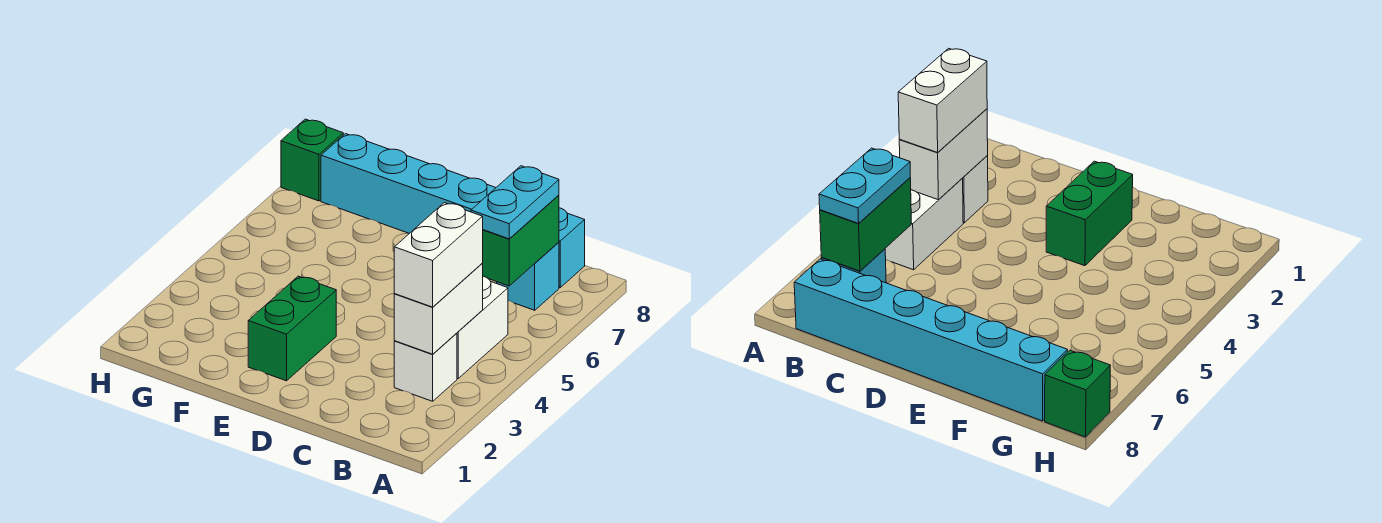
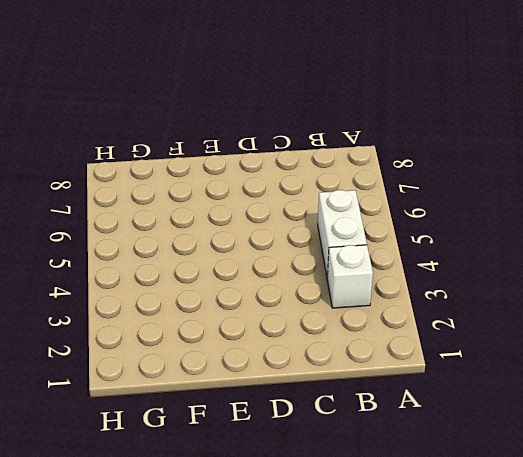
none -> cyan 1x1 brick [497,242,559,310]
none -> cyan 1x6 brick [321,134,585,287]

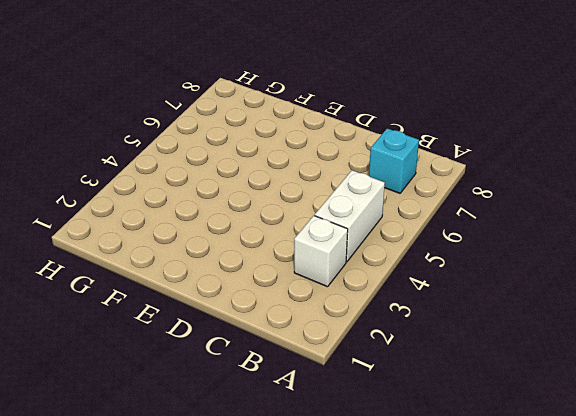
none -> cyan 1x6 brick [321,134,585,287]
none -> green 1x2 brick [248,276,336,381]

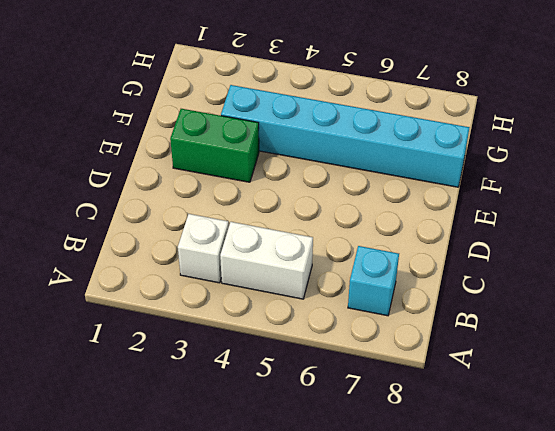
cyan 1x6 brick [221,85,469,187] -> cyan 1x6 brick turned to [321,134,585,287]
none -> green 1x1 brick [281,119,343,201]
none -> white 1x2 brick [394,264,483,354]

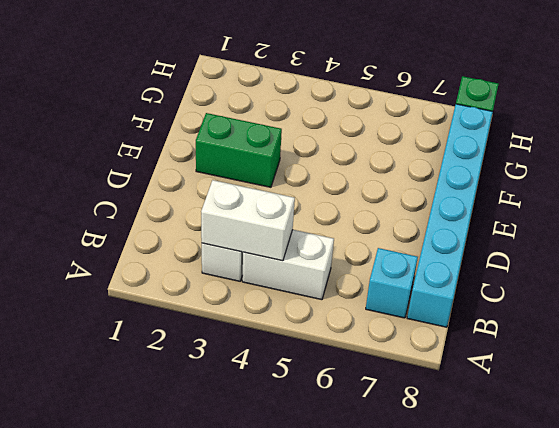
none -> green 1x2 brick [482,195,559,286]
none -> white 1x2 brick [394,203,483,307]

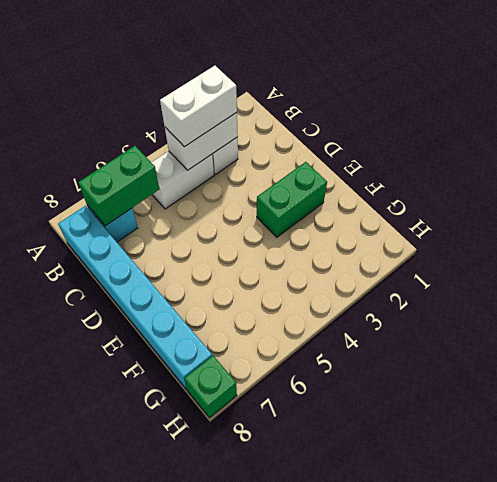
none -> cyan 1x2 plate [471,166,559,239]

